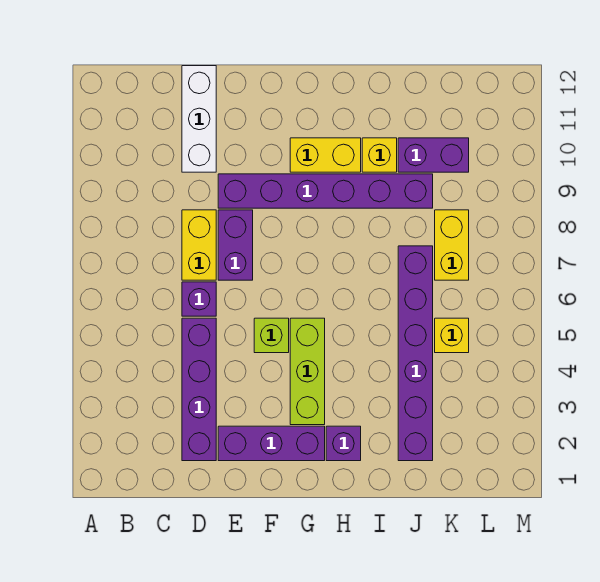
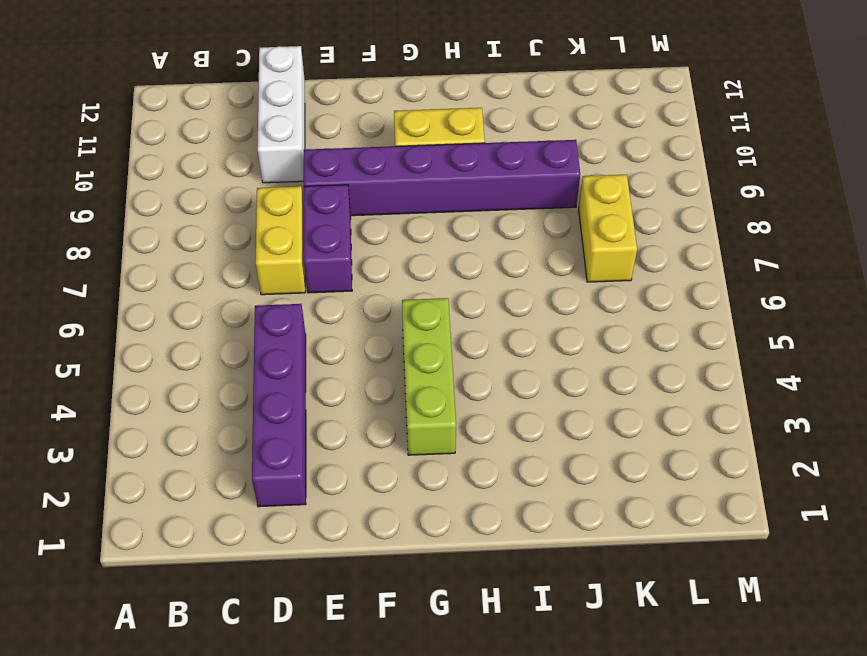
none -> purple 1x1 brick [182,282,216,316]
none -> purple 1x3 brick [218,426,325,461]
none -> lime 1x1 brick [254,318,289,353]

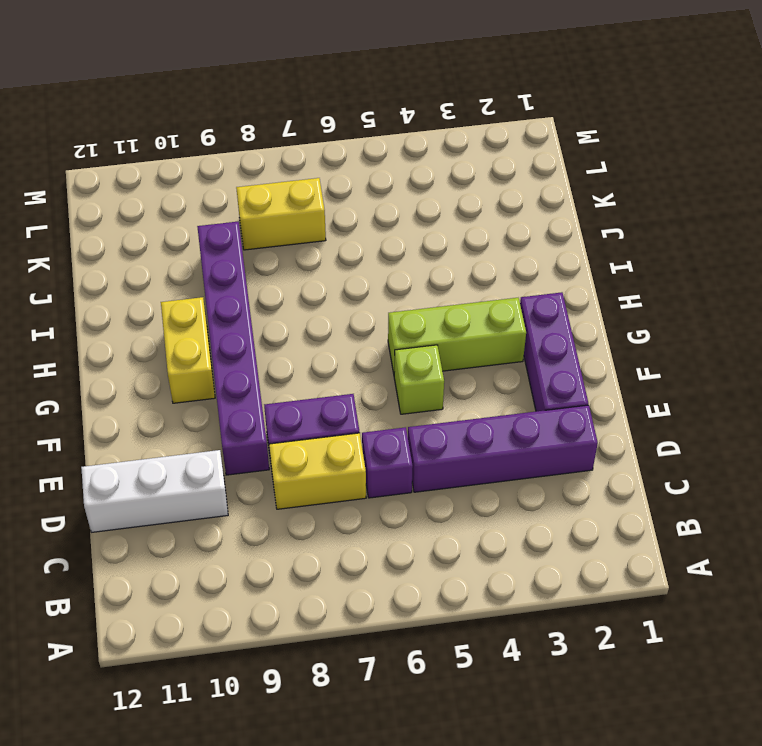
none -> purple 1x1 brick [326,426,361,461]
none -> yellow 1x1 brick [362,138,397,172]
none -> purple 1x6 brick [398,246,433,461]

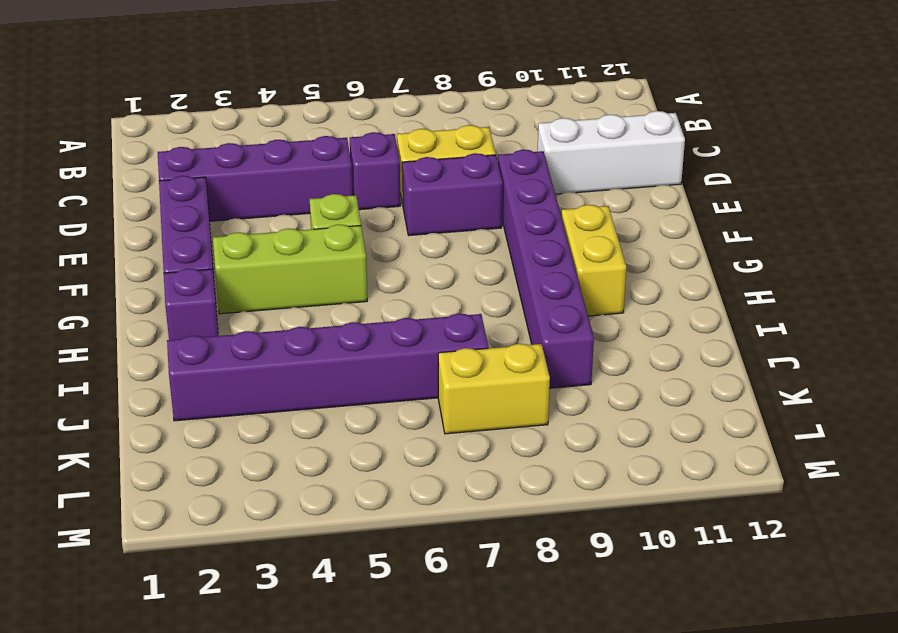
none -> yellow 1x1 brick [362,138,397,172]
none -> purple 1x2 brick [398,138,469,172]
none -> yellow 1x1 brick [435,318,469,353]

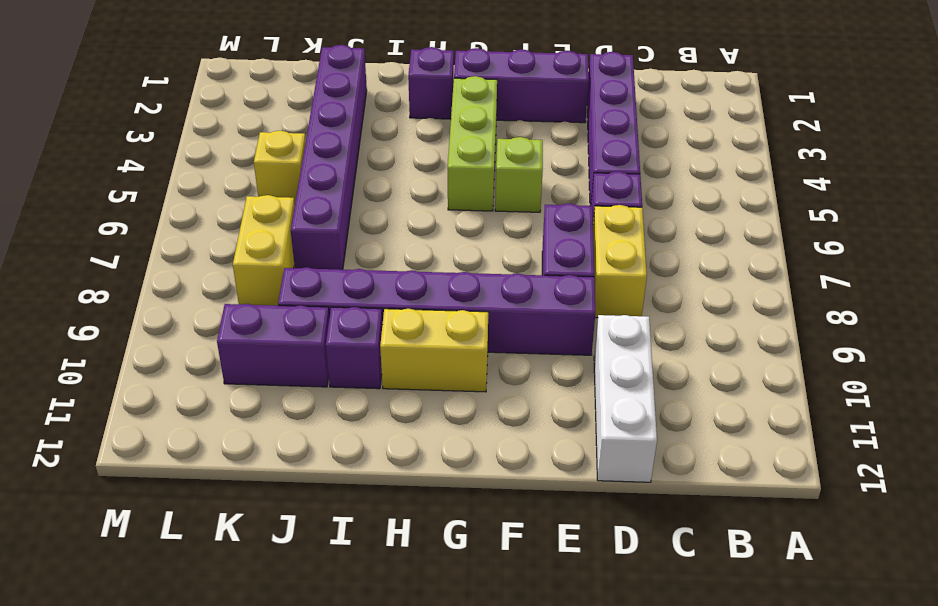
purple 1x1 brick [326,307,383,389] -> yellow 1x1 brick [362,138,397,172]

